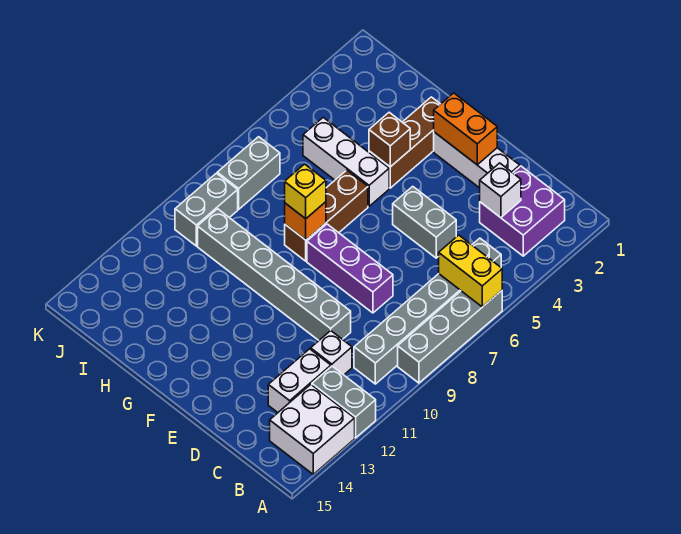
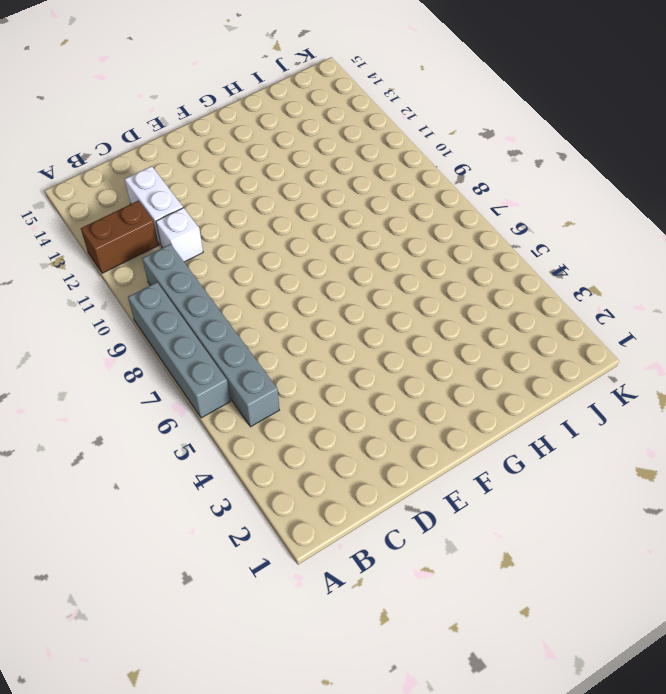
brown 1x2 brick [81,201,159,273] -> grey 1x2 brick [312,366,376,438]
none -> white 2x2 brick [270,385,355,474]
none -> purple 2x2 brick [480,166,565,256]
none -> white 1x3 brick [434,132,520,188]

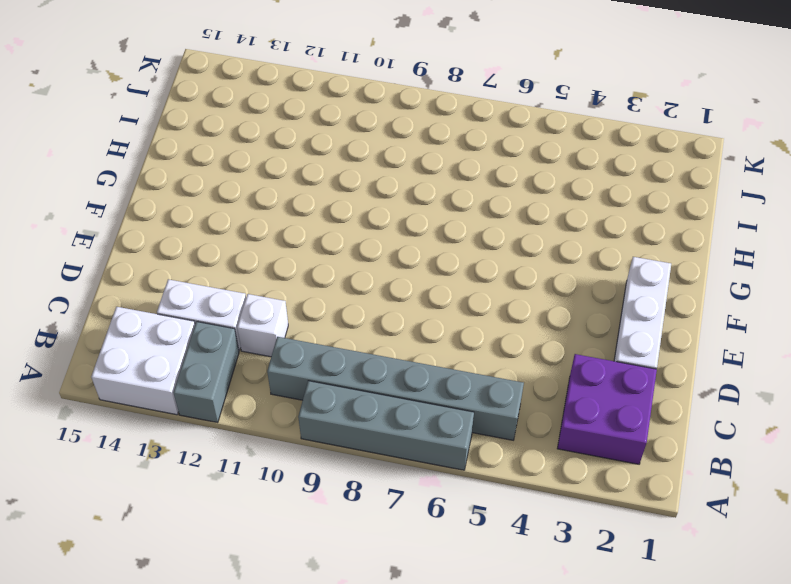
none -> grey 1x2 brick [393,186,456,258]
none -> purple 1x3 brick [307,224,393,313]
none -> grey 1x6 brick [198,209,351,340]

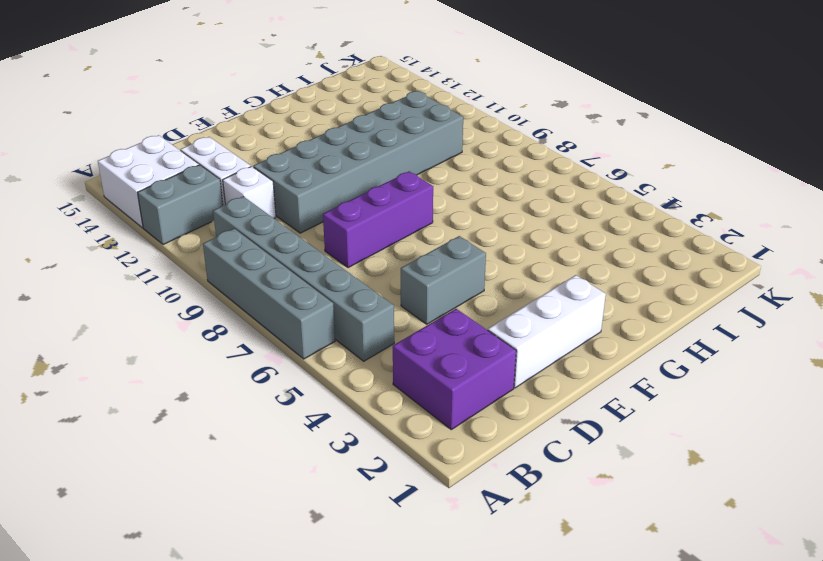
grey 2x6 brick [253,91,463,233] -> grey 1x6 brick [198,209,351,340]
none -> brown 1x3 brick [369,97,440,188]
none -> white 1x3 brick [303,117,389,206]
none -> brown 1x3 brick [285,170,368,261]

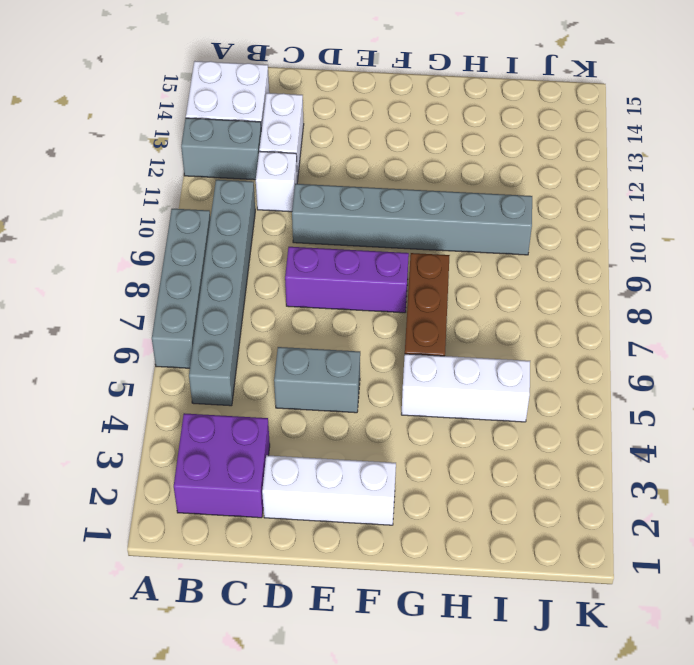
none -> brown 1x3 brick [369,97,440,188]
none -> grey 1x2 brick [217,137,280,209]
none -> grey 1x2 brick [175,173,238,246]

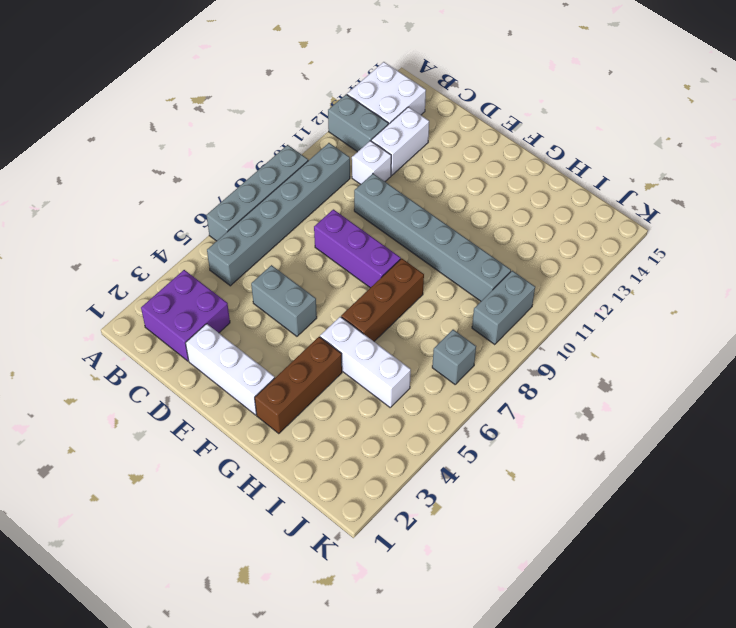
grey 1x1 brick [432,330,476,384] -> grey 1x2 brick [217,137,280,209]
none -> yellow 1x2 brick [439,235,502,307]
none -> white 1x1 brick [480,163,521,218]
none -> orange 1x2 brick [434,93,497,165]

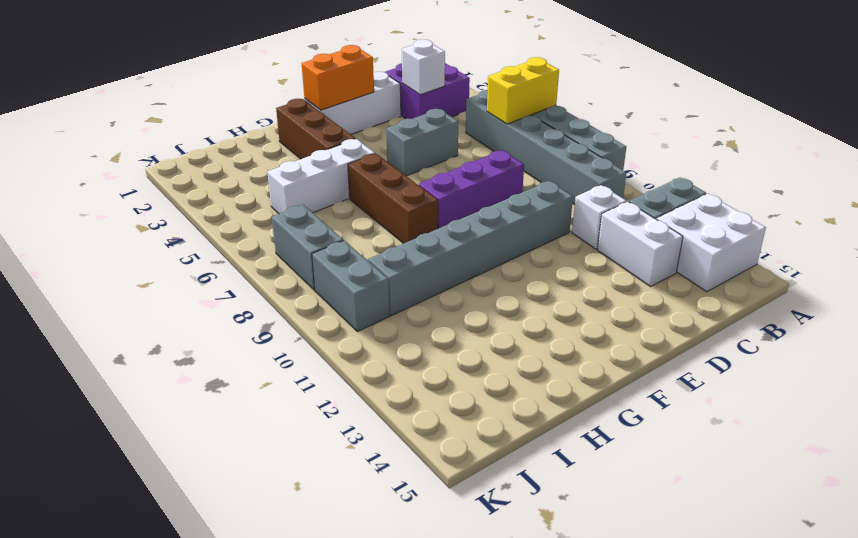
none -> brown 1x1 brick [369,112,410,167]
none -> orange 1x1 brick [285,202,326,240]
none -> yellow 1x1 brick [285,164,326,219]

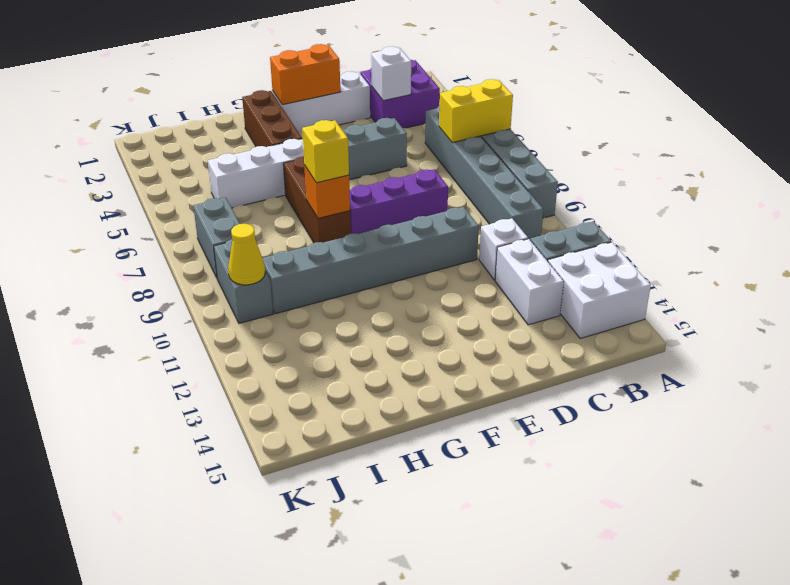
yellow 1x1 cone [228,224,265,285] -> none
none -> brown 1x1 brick [369,112,410,167]

